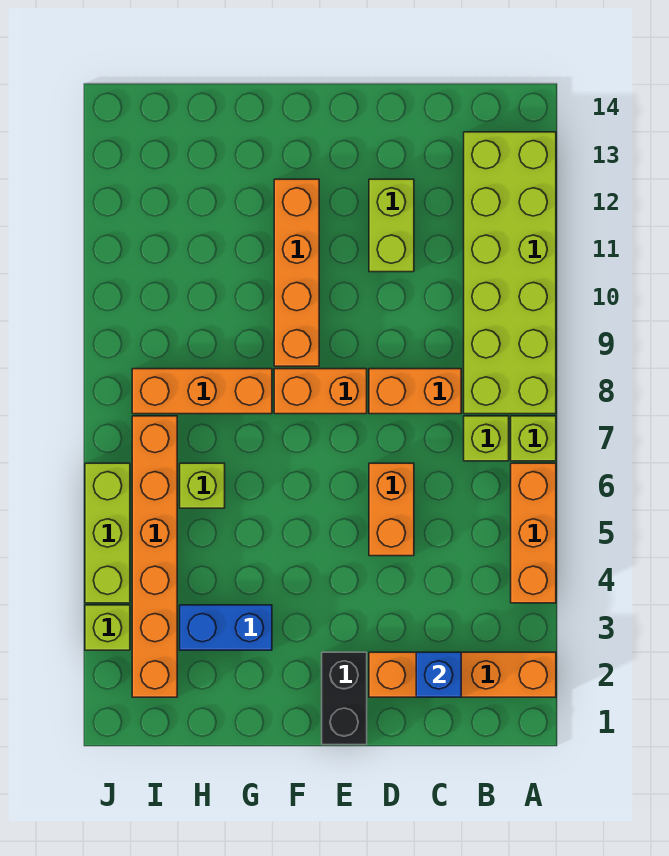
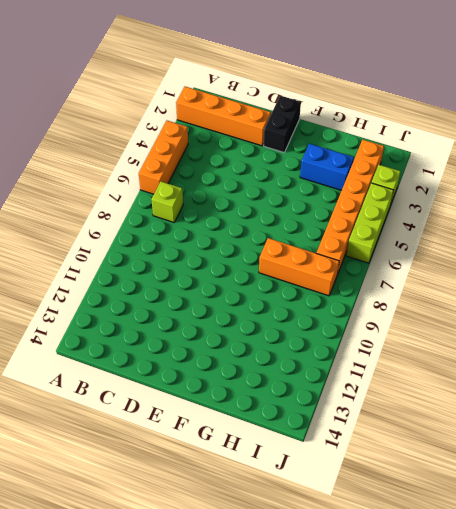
none -> lime 1x1 brick [511,416,556,461]
none -> lime 2x6 brick [464,132,556,414]
none -> orange 1x2 brick [369,369,461,414]

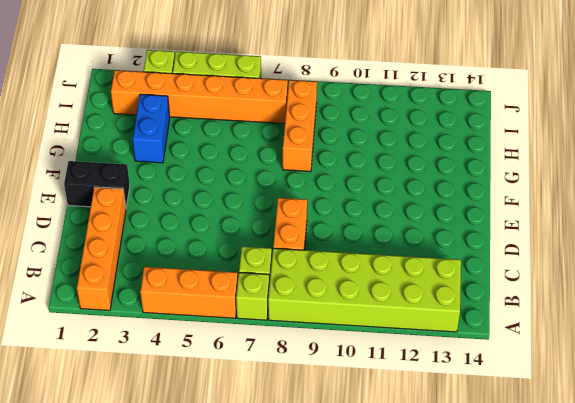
none -> orange 1x2 brick [369,463,414,556]
none -> lime 1x2 brick [369,179,414,272]
none -> orange 1x2 brick [274,369,367,414]

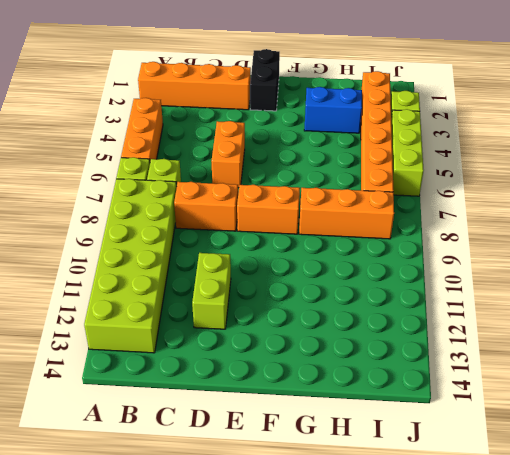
none -> orange 1x4 brick [274,179,319,366]
none -> lime 1x1 brick [180,463,225,508]
none -> blue 1x1 brick [416,652,461,697]

